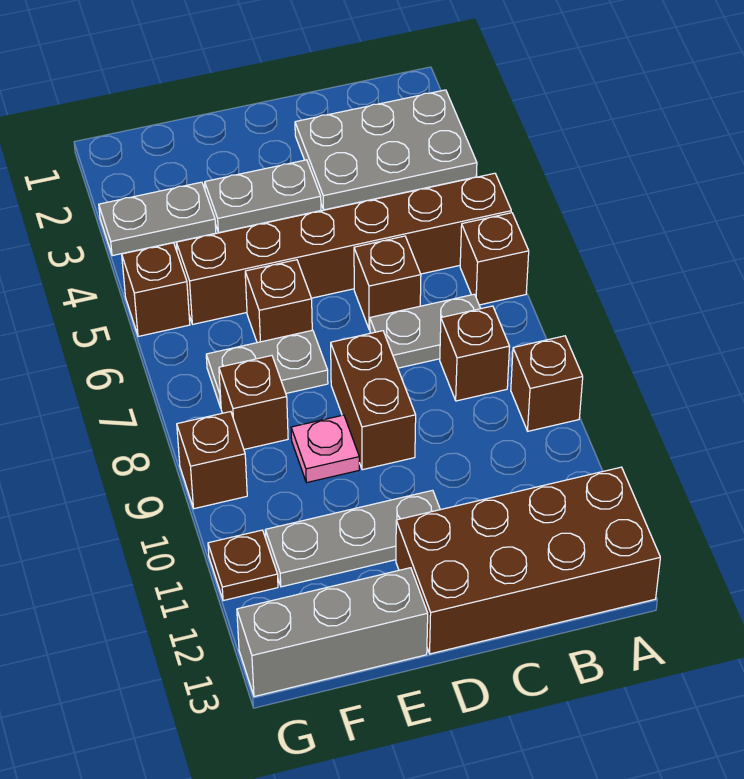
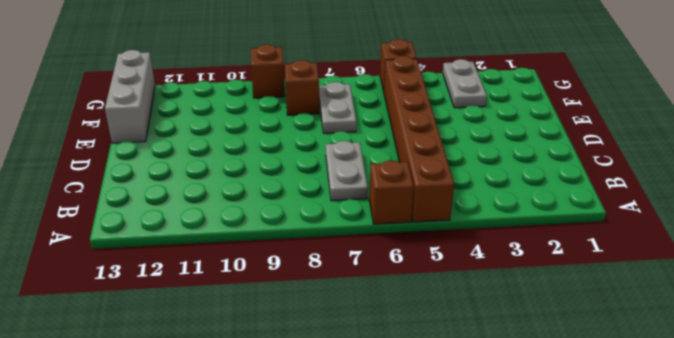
none -> grey 2x3 plate [295,90,477,210]
none -> brown 1x1 brick [511,336,583,431]
none -> brown 2x4 brick [396,467,660,654]

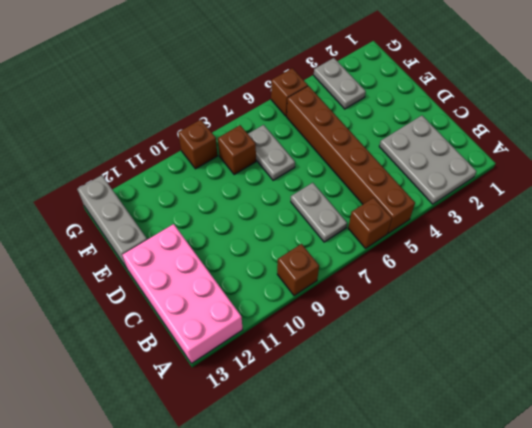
pink 2x4 brick [122,224,243,363] -> brown 2x4 brick [396,467,660,654]
none -> brown 1x1 brick [440,306,510,401]
none -> brown 1x1 brick [354,236,421,330]
none -> grey 1x2 plate [205,160,321,232]

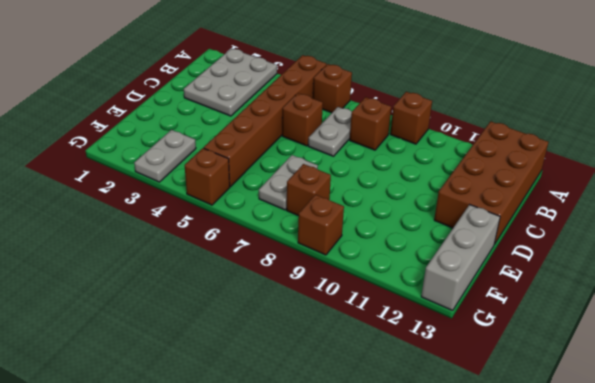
none -> grey 1x2 plate [205,160,321,232]
none -> brown 1x2 brick [331,331,416,470]
none -> grey 1x3 plate [265,490,440,587]

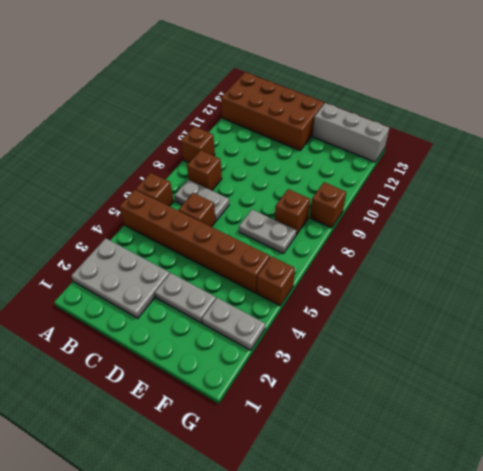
none -> brown 1x2 brick [331,331,416,470]
none -> grey 1x3 plate [265,490,440,587]
none -> brown 1x1 brick [245,260,312,343]

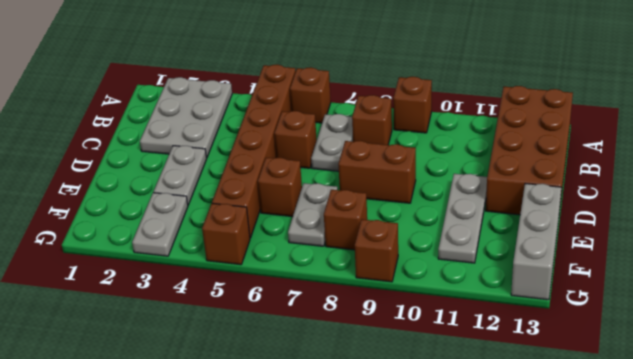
none -> pink 1x1 plate [291,415,359,483]
none -> brown 1x1 plate [208,530,278,601]

